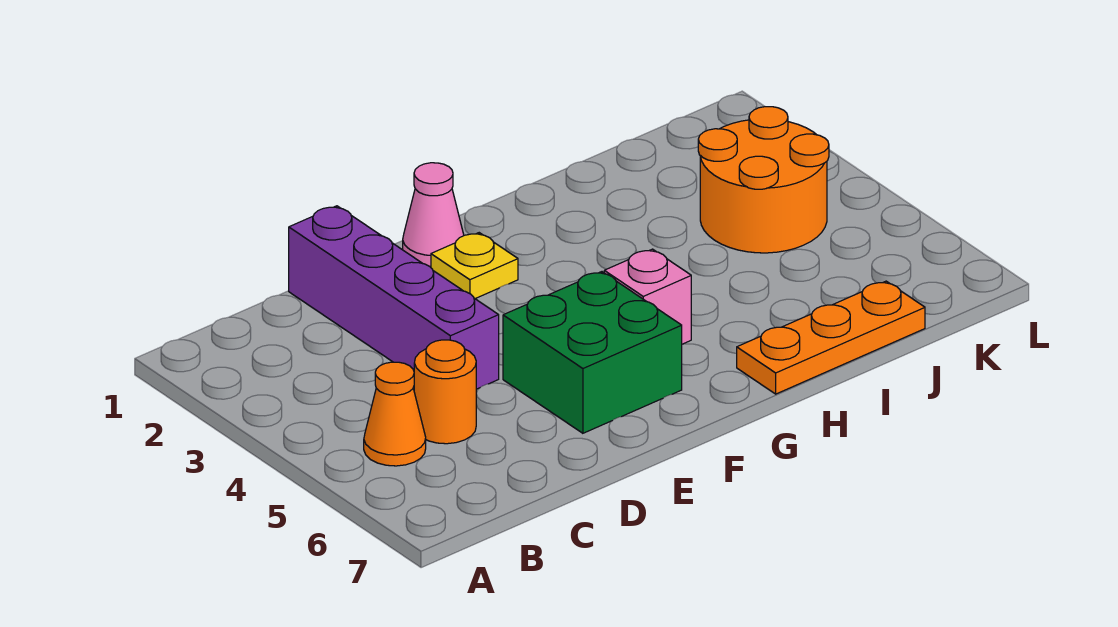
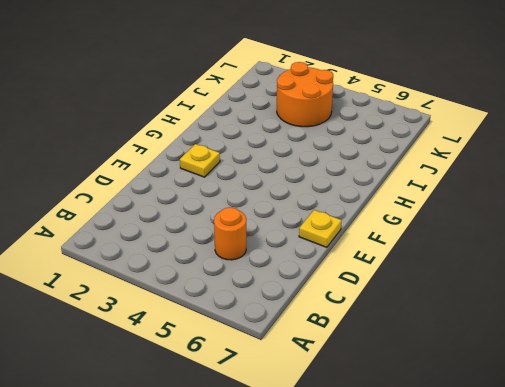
yellow 1x1 plate [299,210,342,247] -> none
none -> orange 1x1 cone [364,362,426,466]
none -> purple 1x4 brick [289,206,499,389]

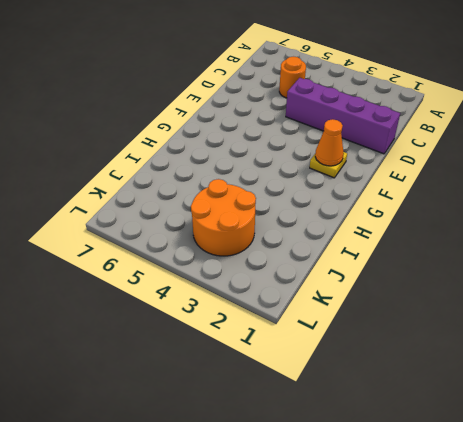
orange 1x1 cone [315,119,344,166] -> orange 1x1 cone moved to [364,362,426,466]
none -> green 2x2 brick [503,272,682,433]
none -> pink 1x1 cone [403,163,464,266]

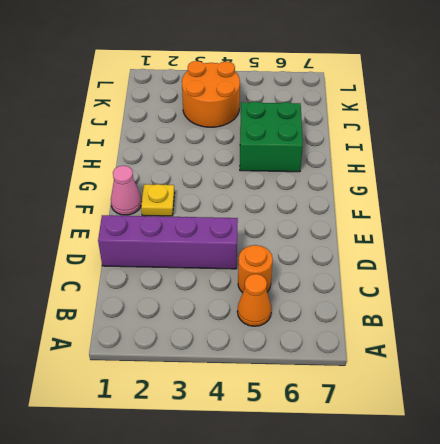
green 2x2 brick [240,101,303,172] -> green 2x2 brick moved to [503,272,682,433]
none -> pink 1x1 brick [604,249,691,344]
none -> orange 1x3 plate [737,281,925,394]

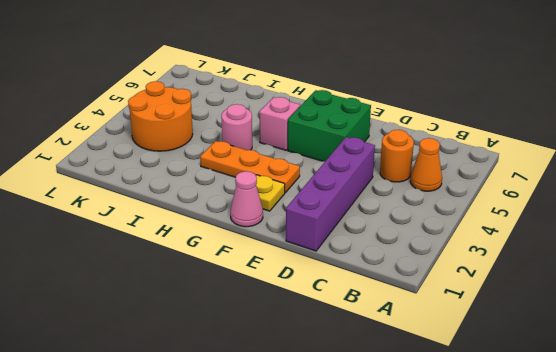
orange 1x3 plate [200,141,300,193] -> orange 1x3 plate moved to [737,281,925,394]
pink 1x1 round brick [221,104,252,150] -> none

